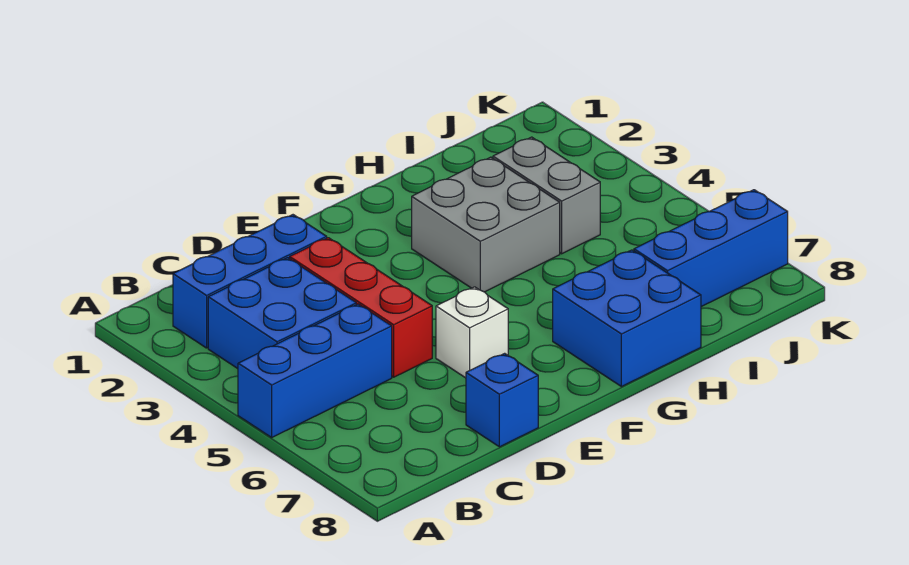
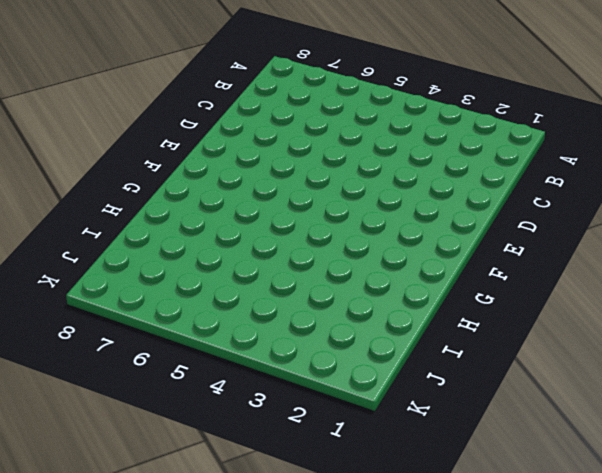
none -> blue 1x3 brick [238,304,392,437]
none -> blue 1x3 brick [173,215,327,348]

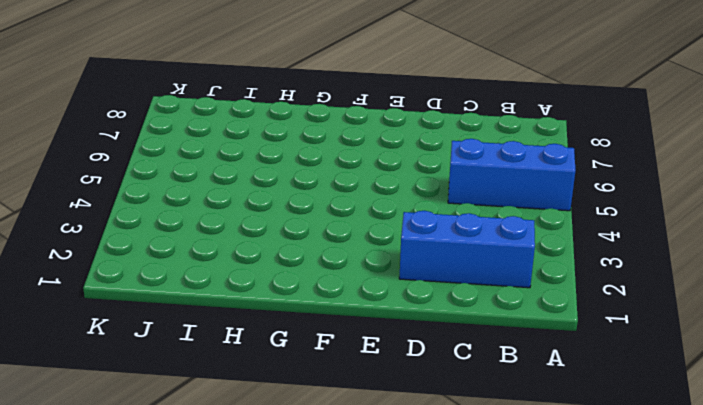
none -> blue 2x2 brick [208,258,356,369]
none -> red 1x3 brick [290,238,432,377]

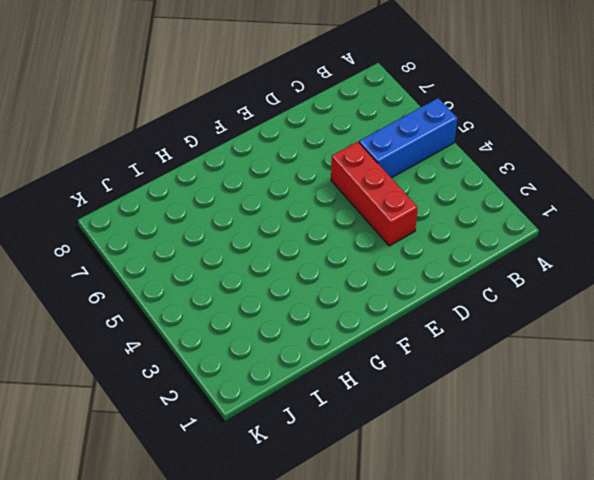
none -> blue 1x3 brick [173,215,327,348]
none -> blue 2x2 brick [208,258,356,369]

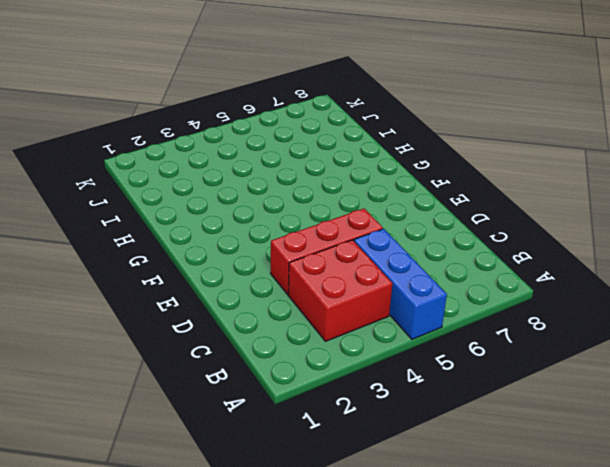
red 2x2 brick [288,240,393,341] -> blue 2x2 brick [208,258,356,369]
none -> blue 1x3 brick [173,215,327,348]
none -> blue 1x1 brick [466,353,538,447]

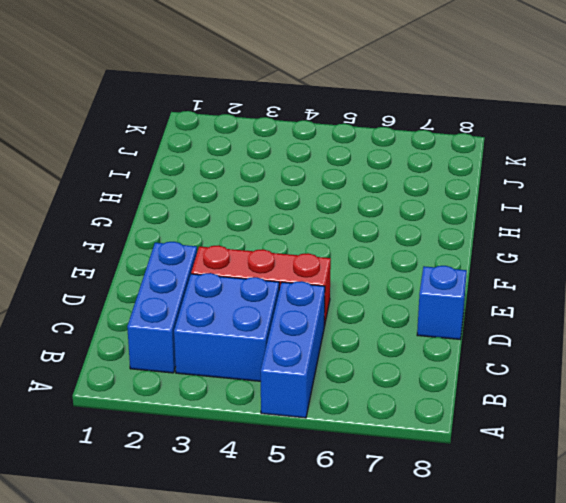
none -> white 1x1 brick [436,287,508,378]
none -> grey 2x2 brick [412,157,560,292]

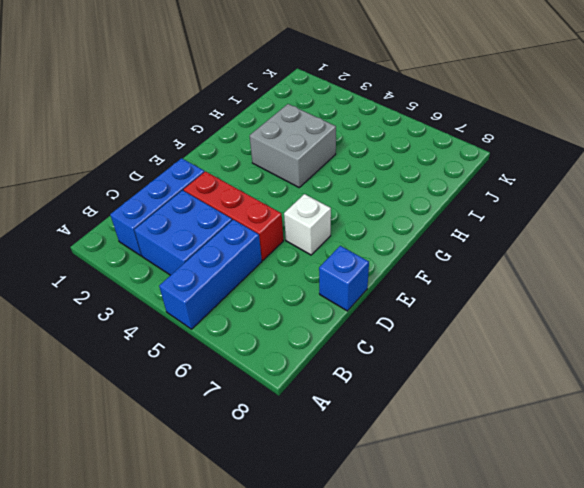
none -> blue 2x2 brick [553,250,701,387]
none -> grey 1x2 brick [493,137,600,254]

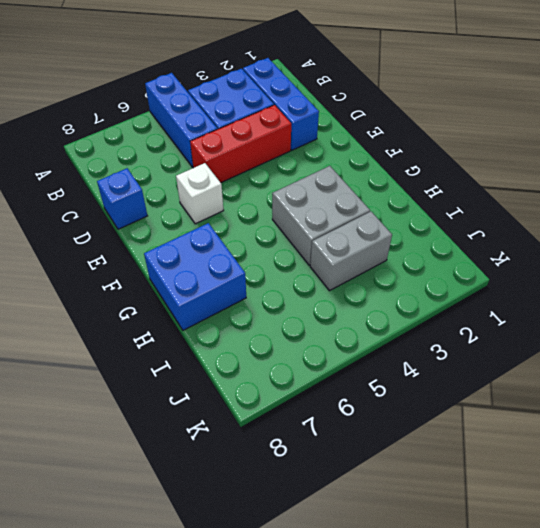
none -> blue 1x3 brick [634,190,788,307]

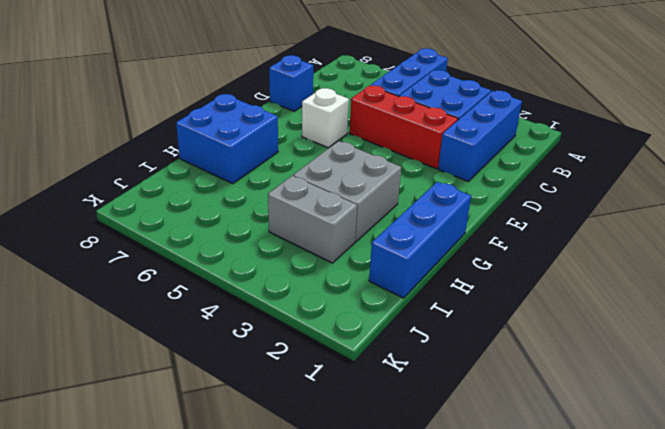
blue 1x3 brick [369,182,471,298] -> blue 1x3 brick moved to [634,190,788,307]

